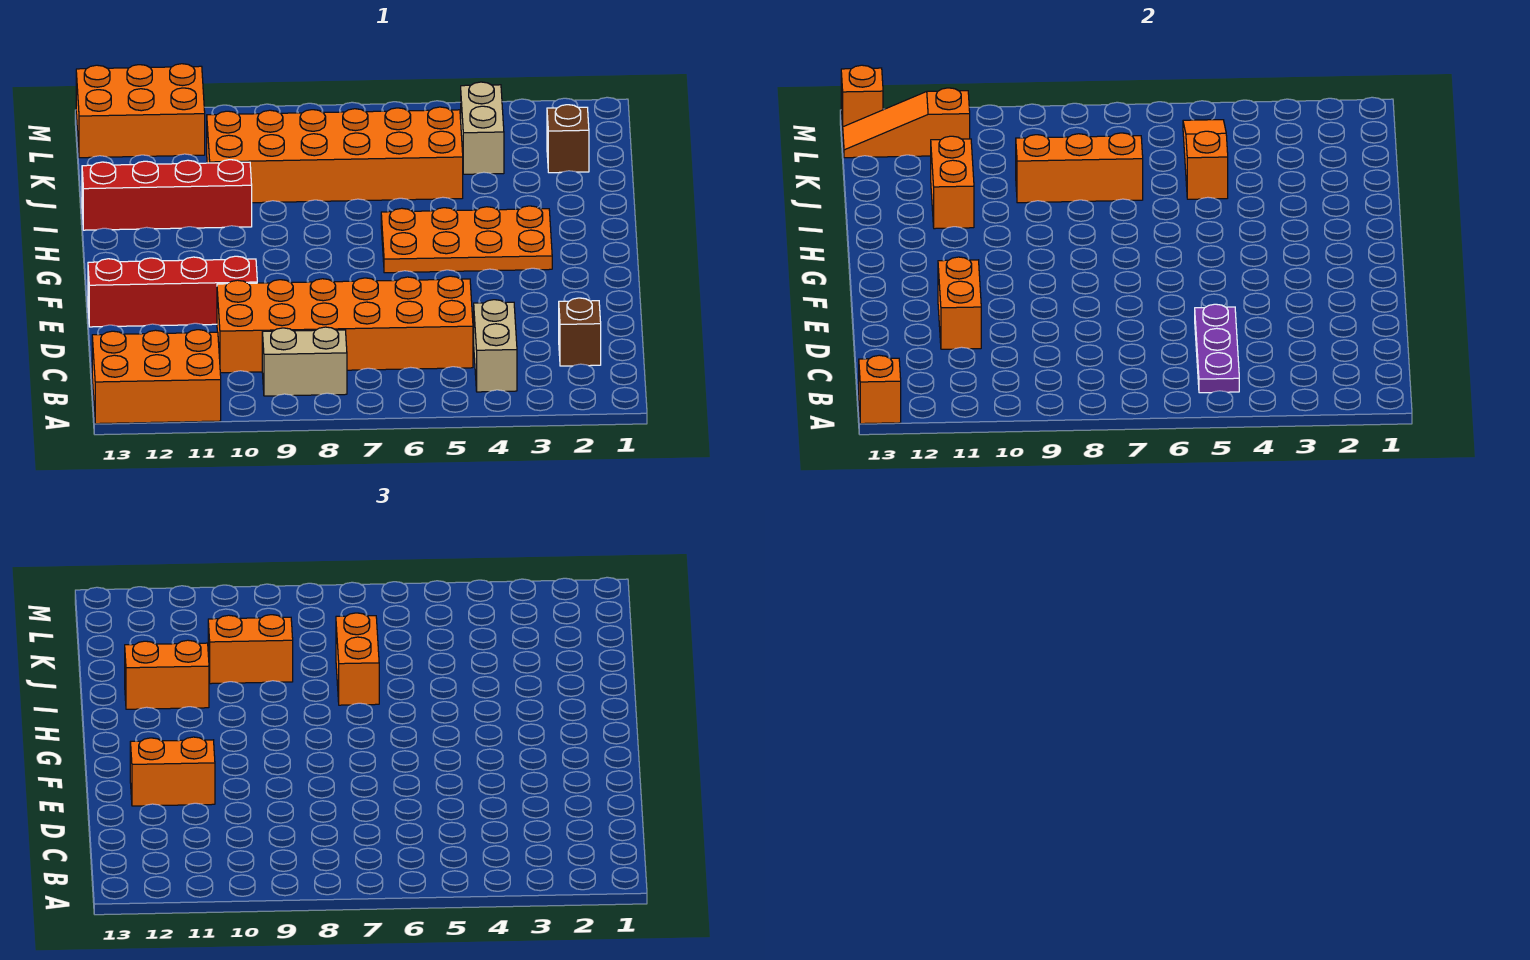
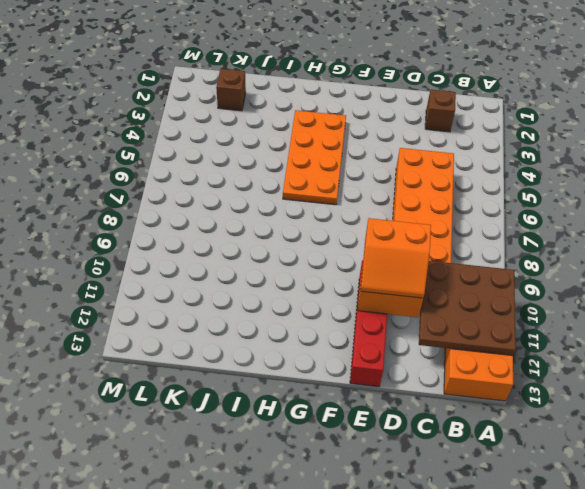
brown 3x3 plate [419,261,516,355] -> none
orange 2x2 slope [361,218,431,298] -> orange 1x2 brick [130,737,215,806]
none -> tan 1x2 brick [474,300,517,392]
none -> tan 1x2 brick [262,327,347,396]
none -> red 1x4 brick [82,160,252,230]

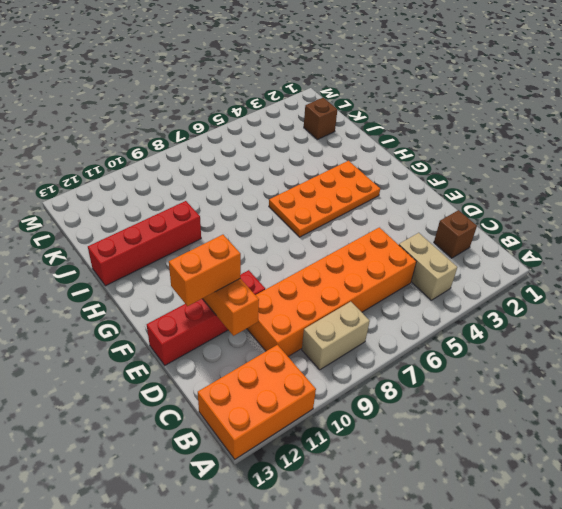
none -> orange 2x6 brick [207,107,463,203]
none -> tan 1x2 brick [461,82,504,174]
none -> orange 2x3 brick [76,64,205,158]

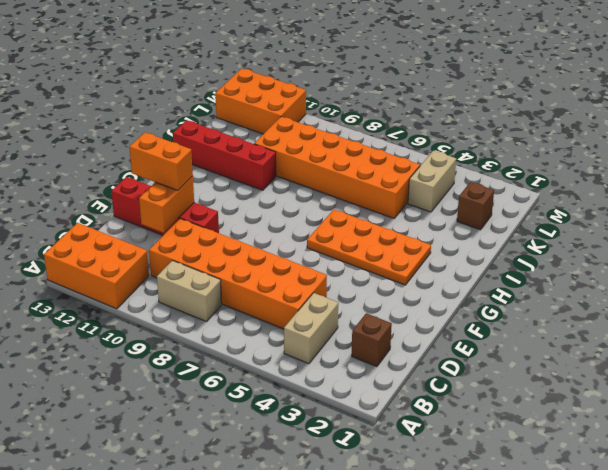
none -> orange 1x1 brick [859,355,901,424]
none -> purple 1x3 plate [1195,304,1239,393]
none -> orange 1x2 brick [931,136,974,229]

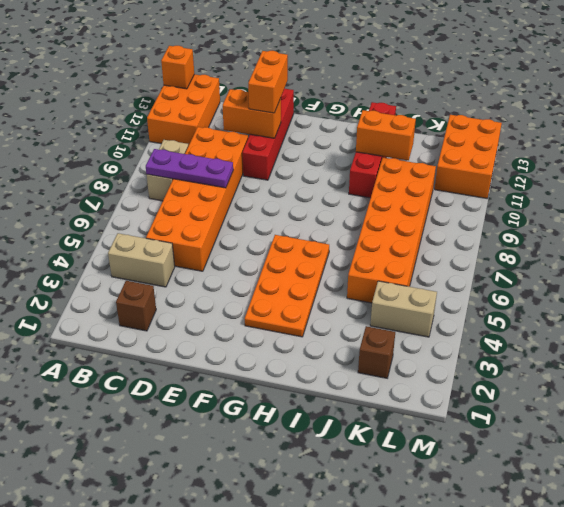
purple 1x3 plate [146,149,233,188] -> purple 1x3 plate moved to [1195,304,1239,393]
none -> orange 1x3 slope [1183,120,1228,199]
none -> orange 1x3 brick [1016,133,1143,203]
none -> orange 1x3 slope [843,88,970,158]

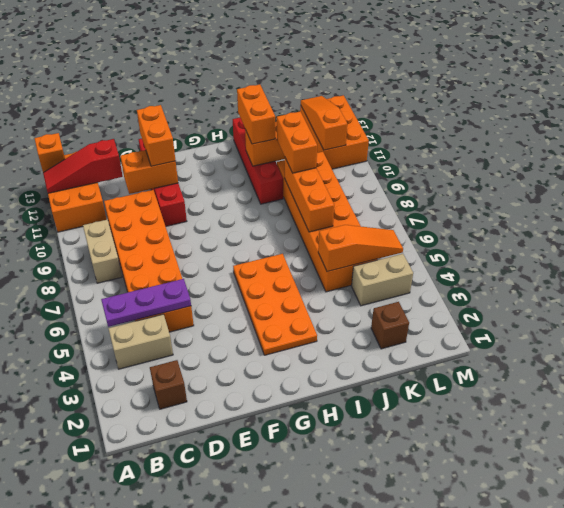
red 1x3 slope [43,139,123,193] -> none
none -> orange 1x1 brick [841,65,883,131]
none -> orange 1x2 brick [336,613,379,705]

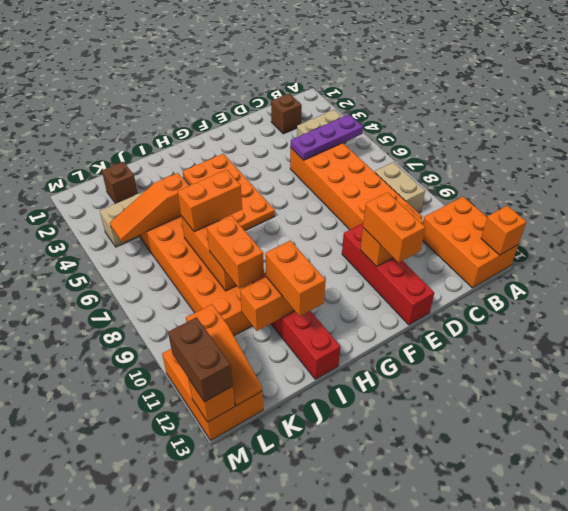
brown 1x2 brick [168,317,233,402] -> none

